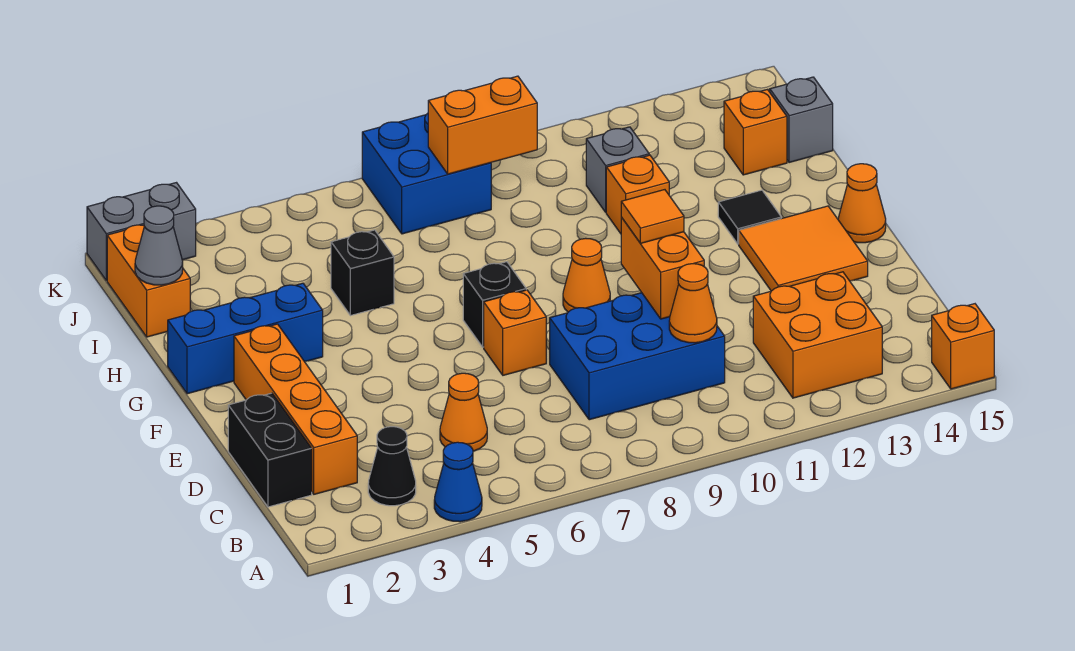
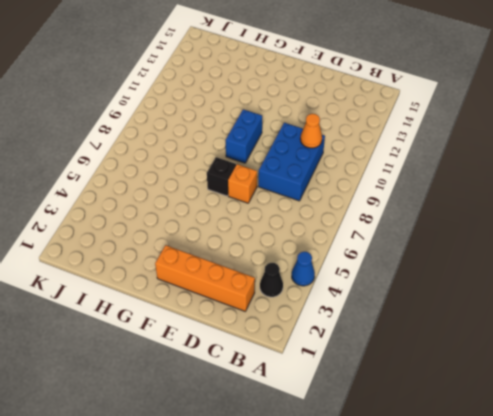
blue 1x2 brick [226,109,262,163] -> orange 1x1 cone [563,238,610,312]
none -> orange 1x1 brick [932,304,994,389]
none -> orange 2x2 brick [753,272,882,398]
none -> black 1x2 brick [228,393,312,507]

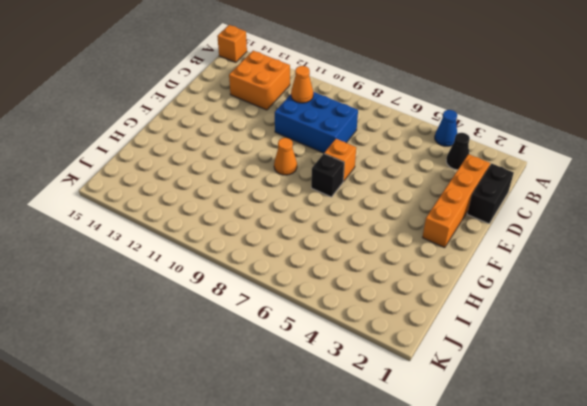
none -> orange 1x1 cone [440,373,487,451]
none -> orange 2x2 tile [739,206,868,291]
none -> orange 1x1 cone [838,164,886,243]

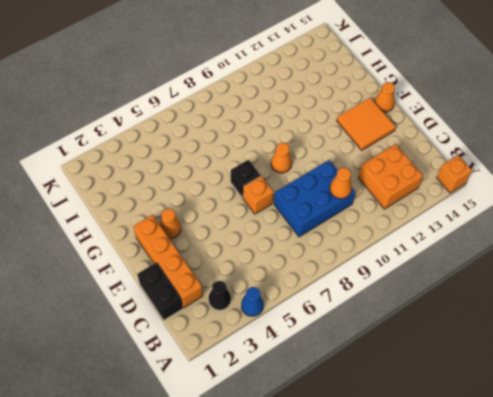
orange 1x1 cone [160,209,181,239] -> orange 1x1 cone moved to [440,373,487,451]
none -> blue 1x3 brick [168,283,323,394]
none -> black 1x1 tile [718,190,781,244]
none -> black 1x1 brick [331,230,394,316]

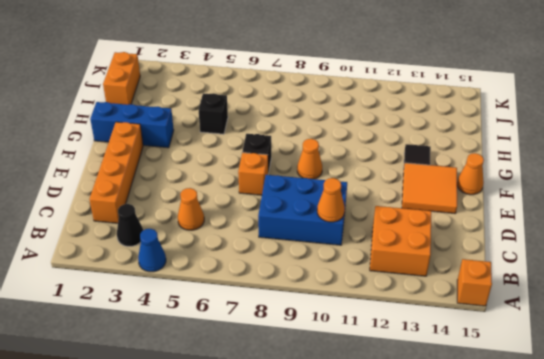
none -> black 1x2 brick [228,393,312,507]
none -> orange 1x1 brick [606,155,669,234]
none -> grey 1x1 brick [586,127,649,212]

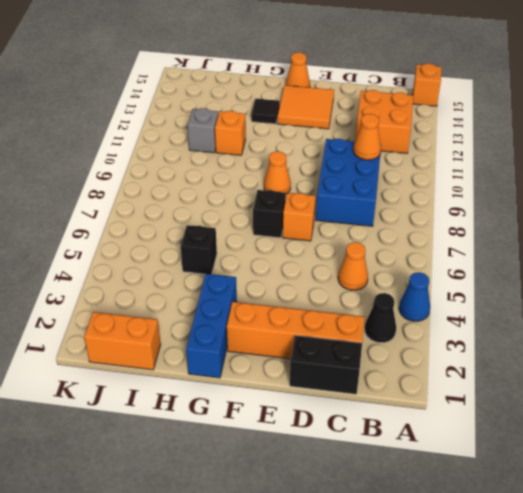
none -> orange 1x1 brick [724,90,787,175]
none -> grey 1x1 brick [770,77,833,163]
none -> blue 2x2 brick [362,113,491,234]

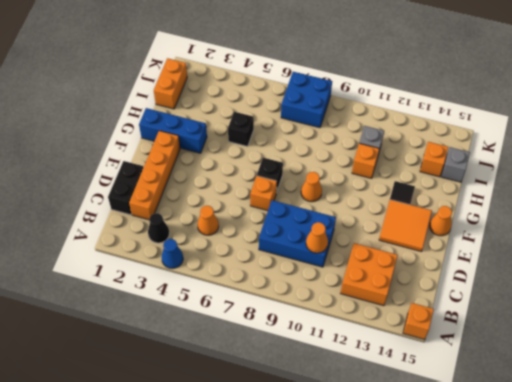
none -> grey 1x2 brick [87,183,196,280]
none -> orange 1x2 brick [621,217,704,319]
none -> grey 1x1 cone [135,206,183,285]

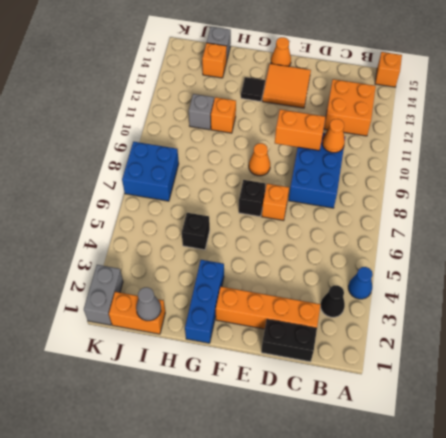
none -> orange 1x1 cone [440,373,487,451]
none -> orange 1x2 brick [428,76,537,174]
none -> orange 1x1 tile [621,190,684,243]

